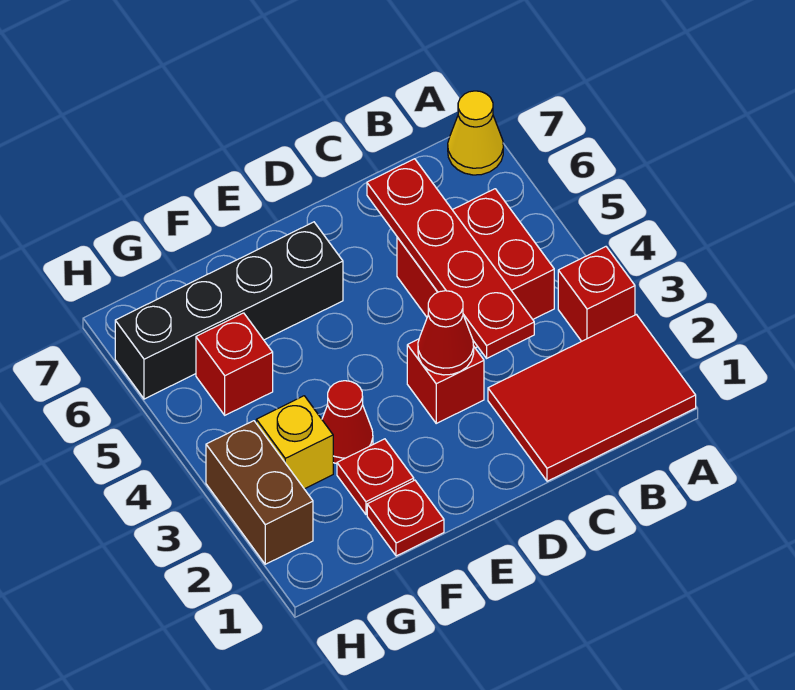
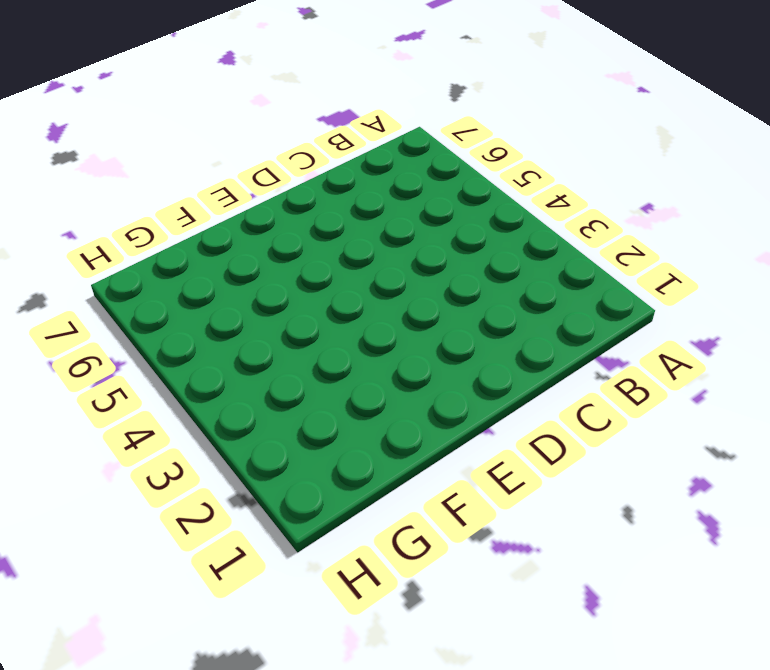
none -> red 2x3 tile [488,315,696,481]
none -> red 1x1 brick [558,247,635,341]
none -> yellow 1x1 cone [448,91,503,175]

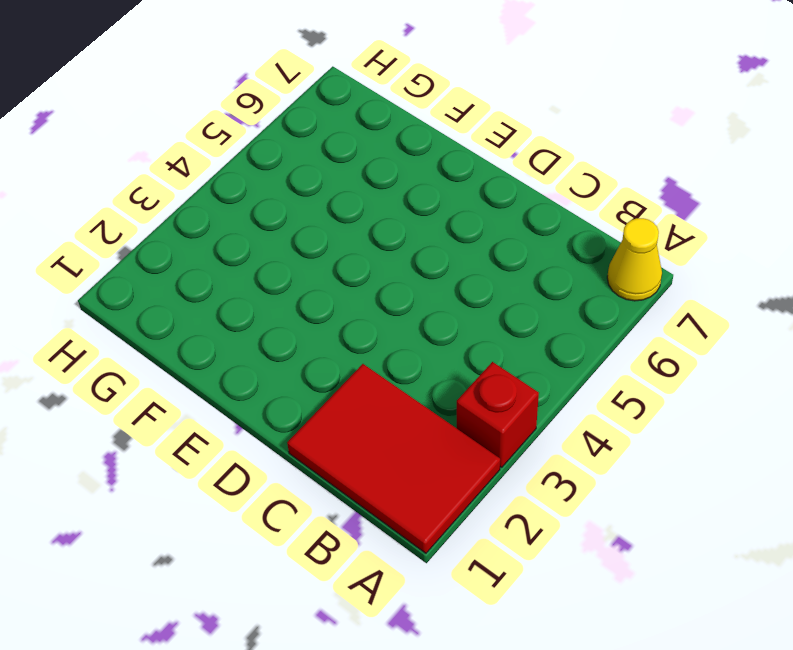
none -> red 2x2 brick [397,189,554,348]
none -> red 1x1 brick [407,339,484,423]
none -> black 1x4 brick [115,222,343,399]

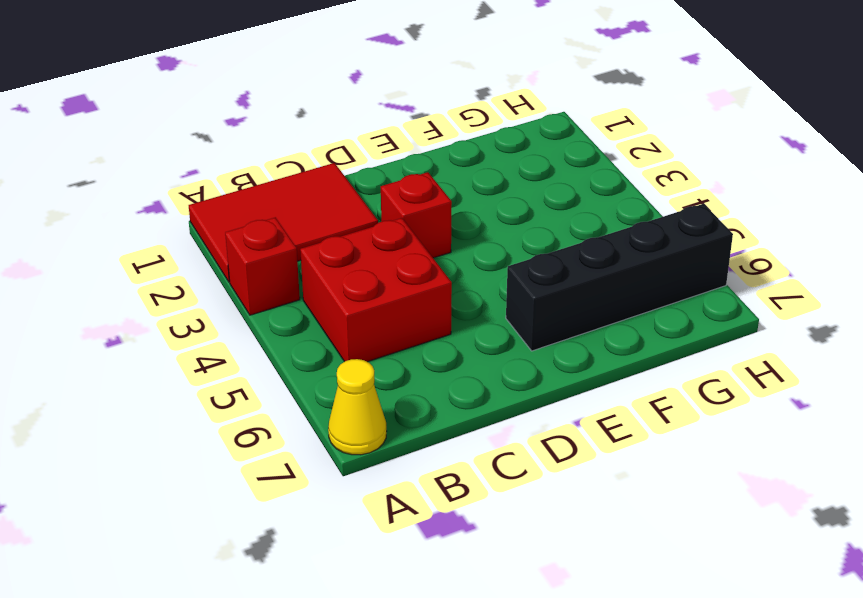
none -> red 1x1 plate [367,480,444,556]
none -> red 1x1 plate [337,439,414,514]
none -> red 1x1 cone [322,381,373,464]

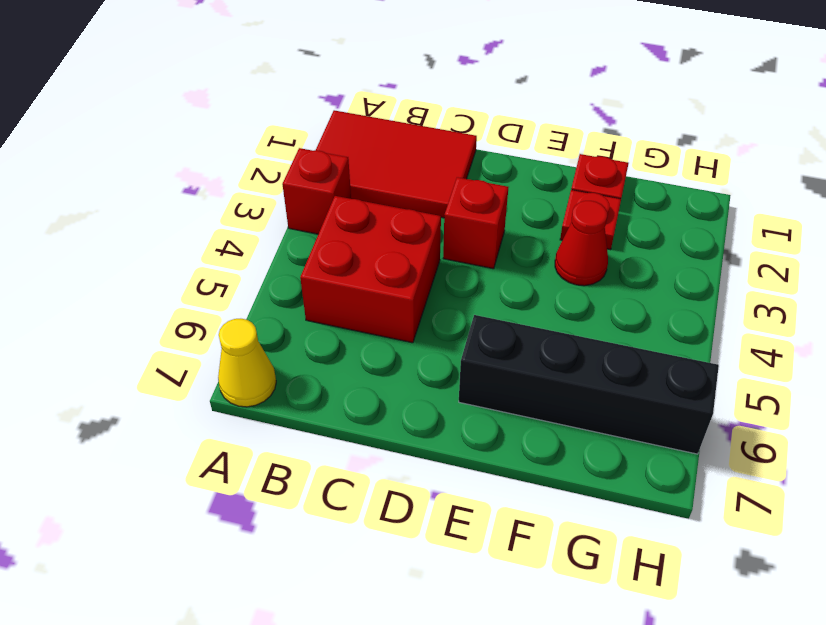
none -> yellow 1x1 brick [256,396,333,489]
none -> red 1x1 brick [196,313,273,415]
none -> brown 1x2 brick [206,421,313,564]

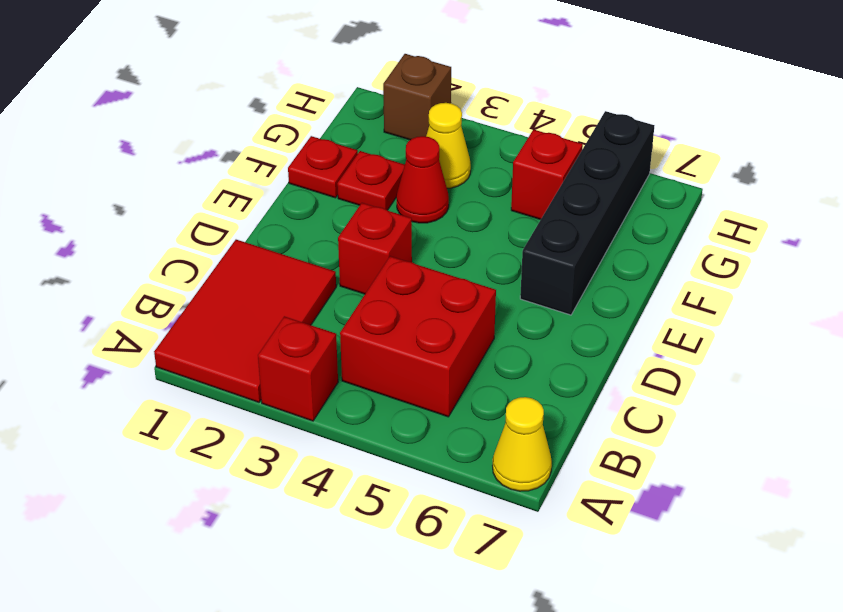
yellow 1x1 cone [426,103,471,188] -> yellow 1x1 brick [256,396,333,489]
brown 1x1 brick [383,54,451,140] -> brown 1x2 brick [206,421,313,564]
none -> red 1x4 plate [367,159,534,358]
none -> red 1x1 cone [418,291,474,375]

